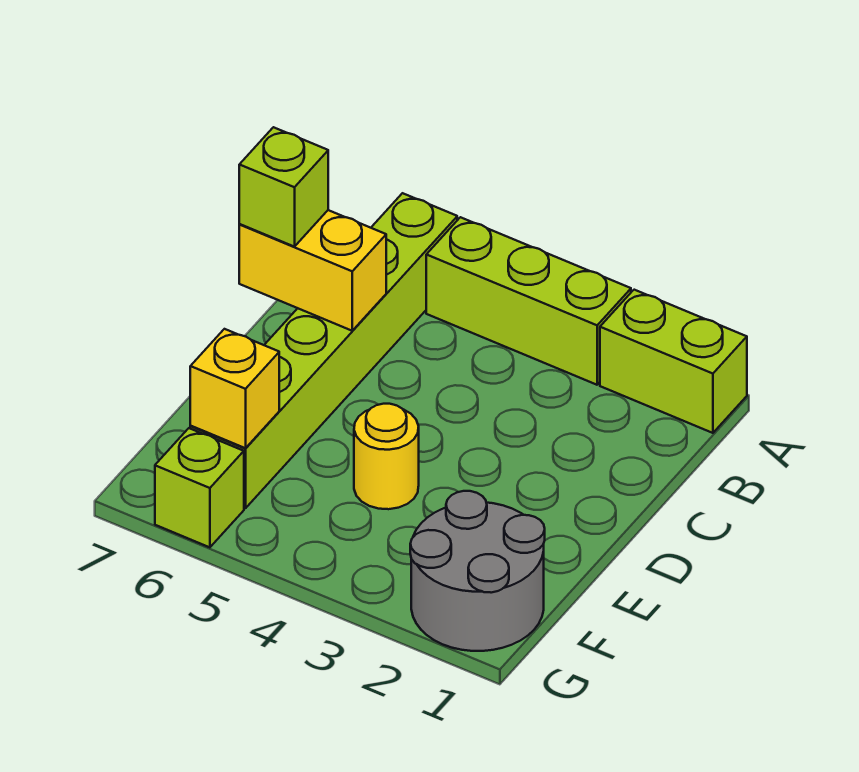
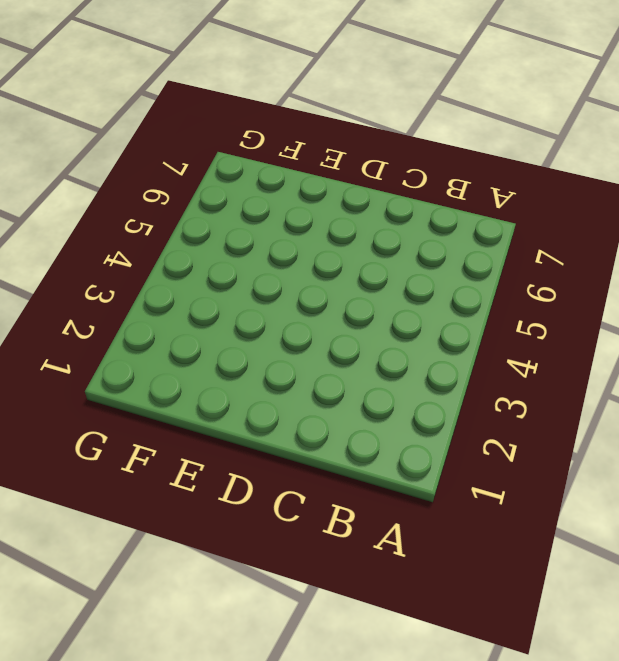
none -> lime 1x2 brick [600,290,747,433]
none -> lime 1x3 brick [426,217,631,385]

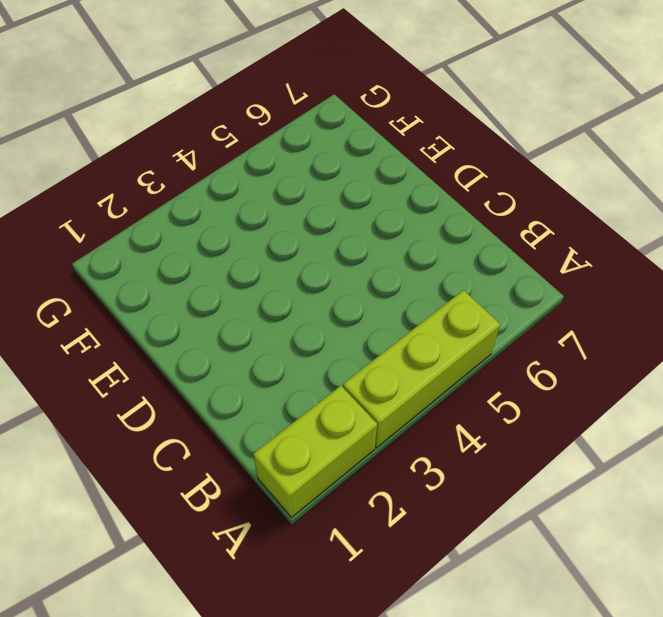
none -> lime 1x6 brick [190,193,457,508]
none -> yellow 1x1 round brick [354,404,419,509]

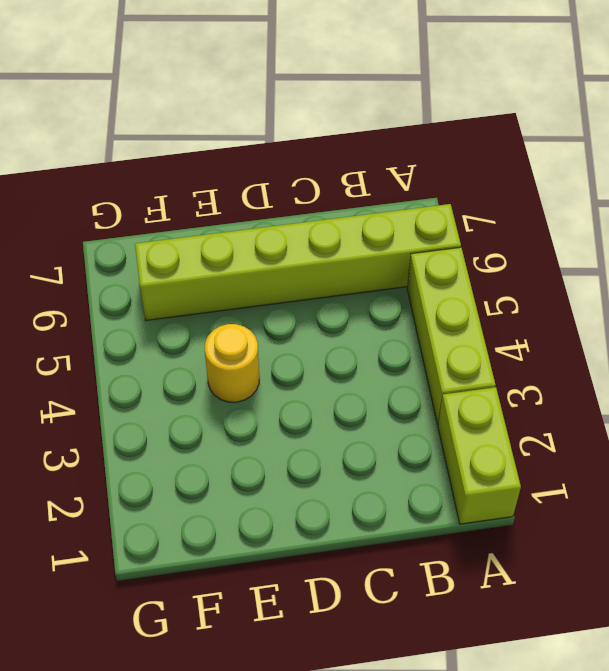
none -> grey 2x2 round brick [410,491,545,651]
none -> lime 1x1 brick [155,428,244,547]

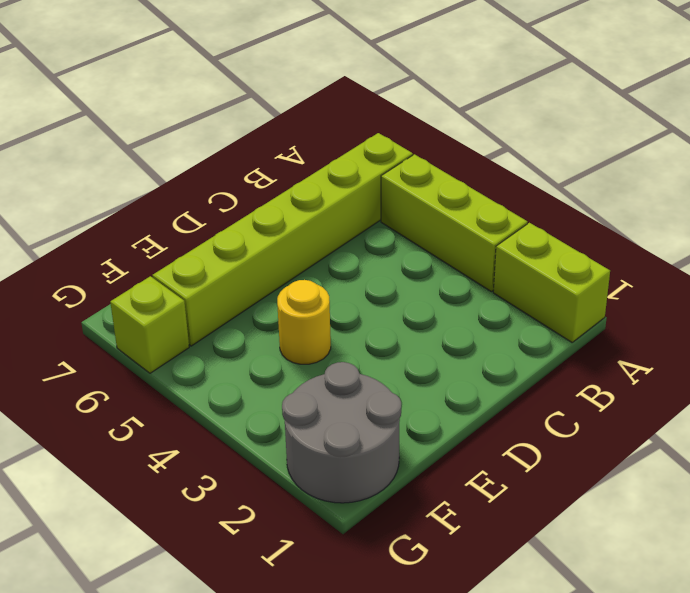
none -> yellow 1x2 brick [239,210,386,331]
none -> yellow 1x1 brick [190,329,279,448]

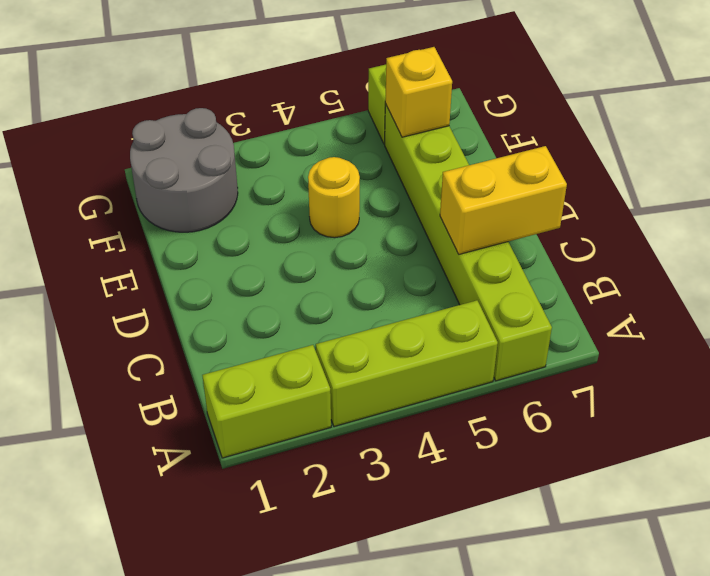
none -> lime 1x1 brick [239,127,328,247]

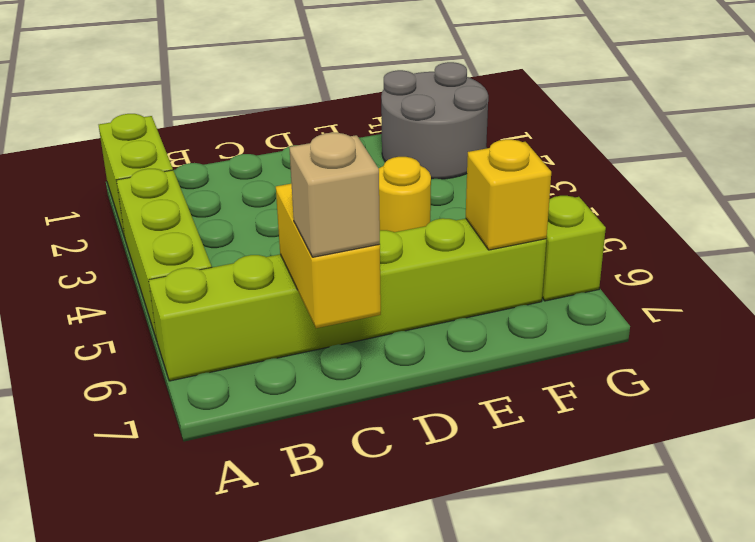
tan 1x1 brick [289,133,380,257] -> lime 1x1 brick [239,127,328,247]

